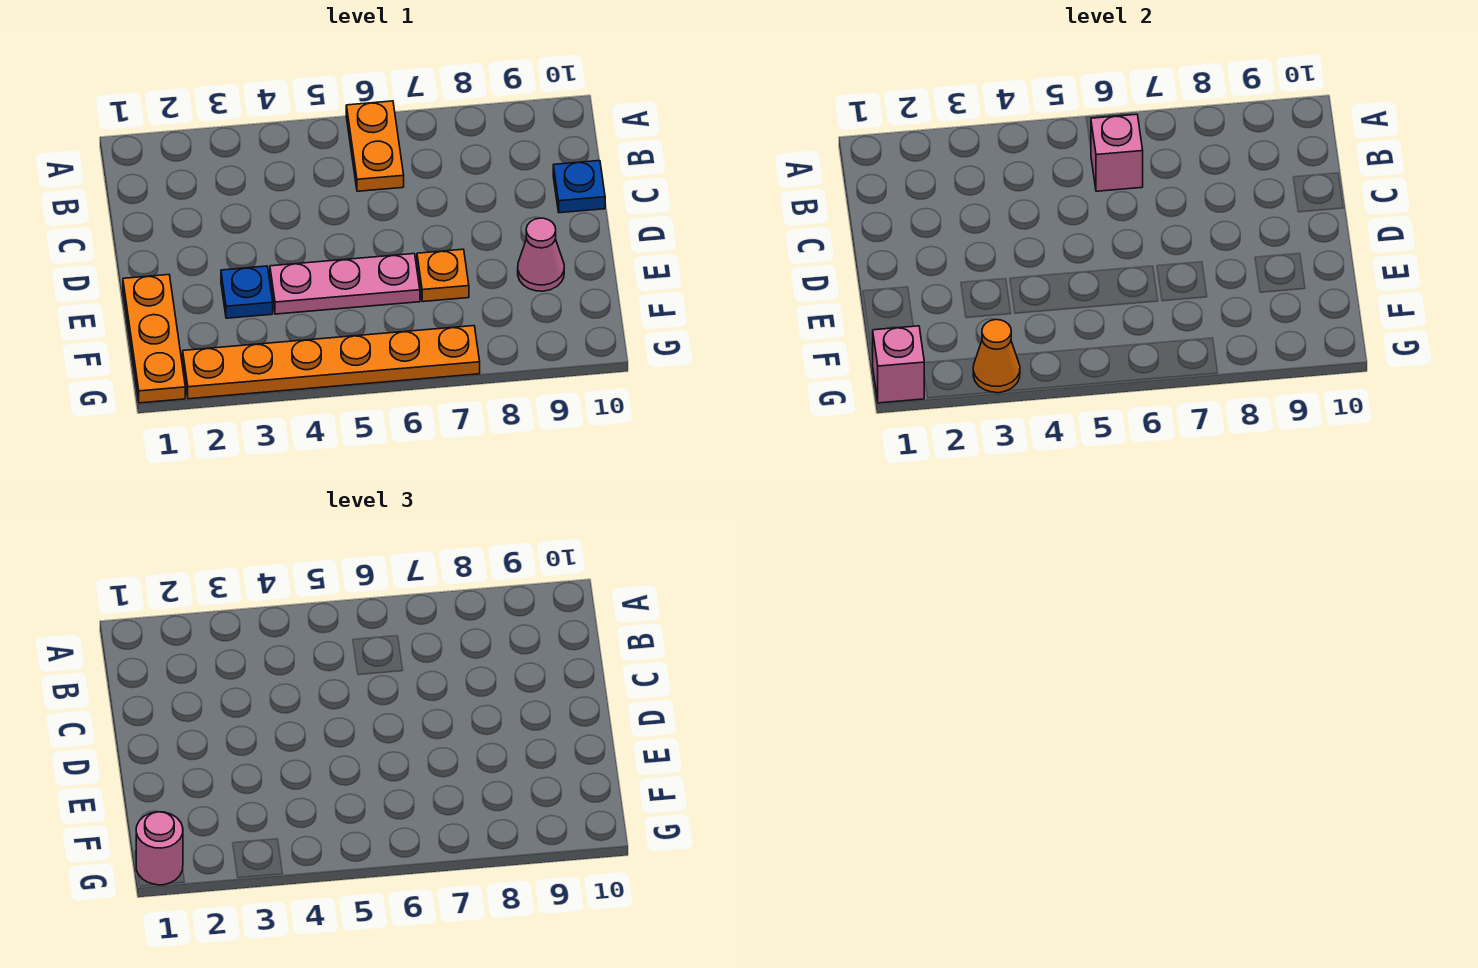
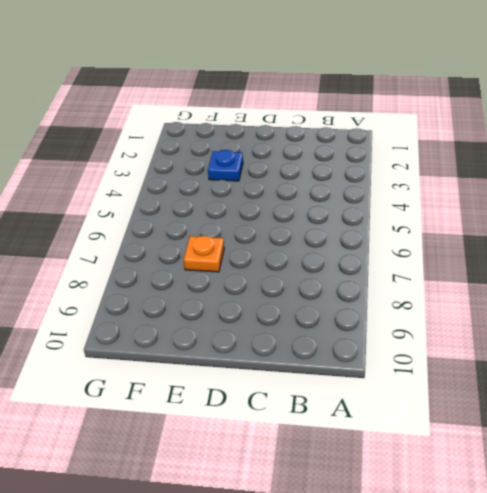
none -> orange 1x2 plate [346,101,404,191]
none -> blue 1x1 plate [553,161,605,213]
none -> orange 1x3 plate [123,275,185,403]

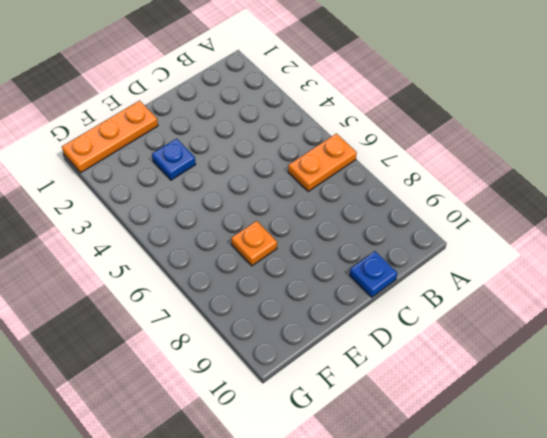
none -> pink 1x3 plate [270,254,420,314]
none -> pink 1x1 cone [518,218,564,291]
none -> orange 1x6 plate [183,326,480,399]

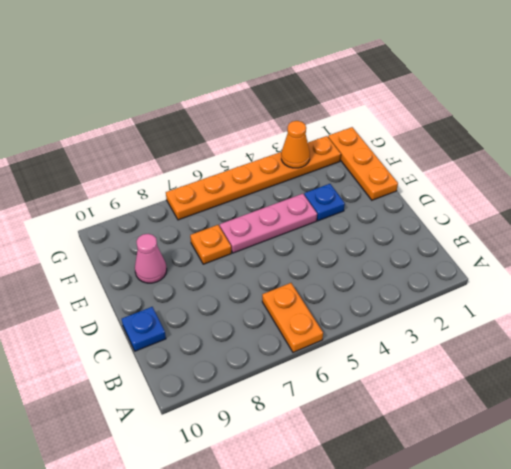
none -> pink 1x1 brick [1091,114,1143,191]
none -> pink 1x1 brick [872,326,924,403]
none -> pink 1x1 round brick [136,812,183,885]

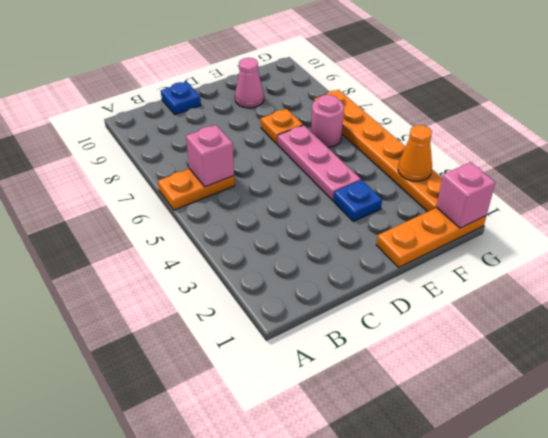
pink 1x1 round brick [311,95,344,147] -> pink 1x1 round brick moved to [136,812,183,885]

